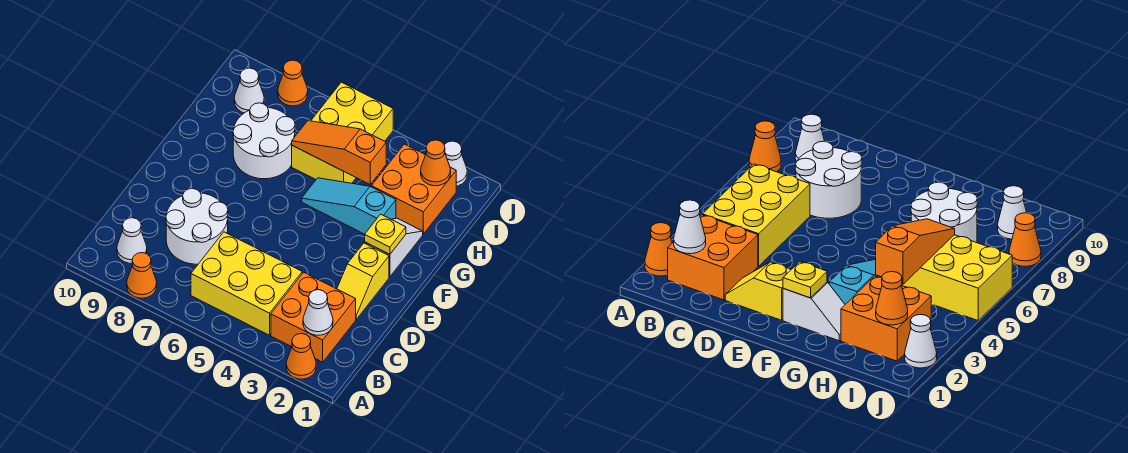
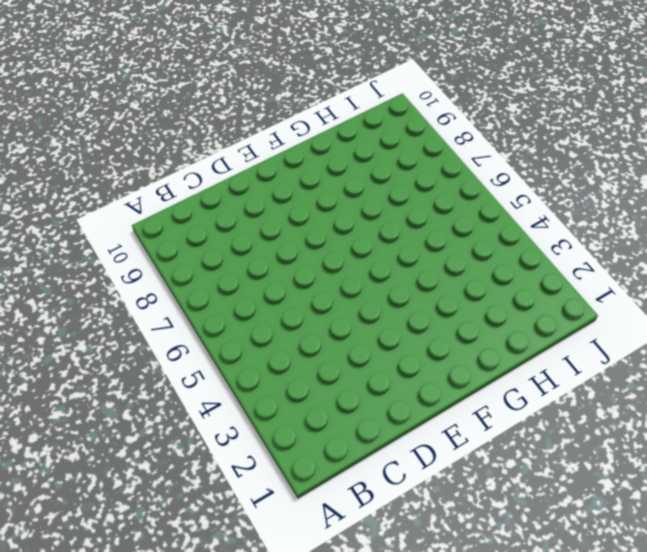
none -> orange 1x1 cone [286,334,316,379]
none -> orange 1x1 cone [127,253,157,298]
none -> orange 2x2 brick [271,272,356,362]

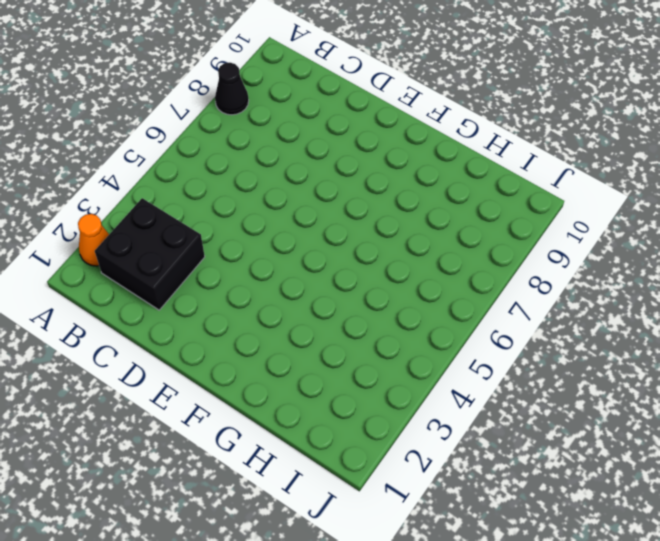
black 1x1 cone [215,63,249,115] -> orange 1x1 cone [127,253,157,298]
black 2x2 brick [95,198,205,310] -> orange 2x2 brick [271,272,356,362]
none -> yellow 2x3 brick [191,232,302,335]
none -> white 1x1 cone [117,218,147,263]
none -> white 2x2 round brick [166,188,228,264]

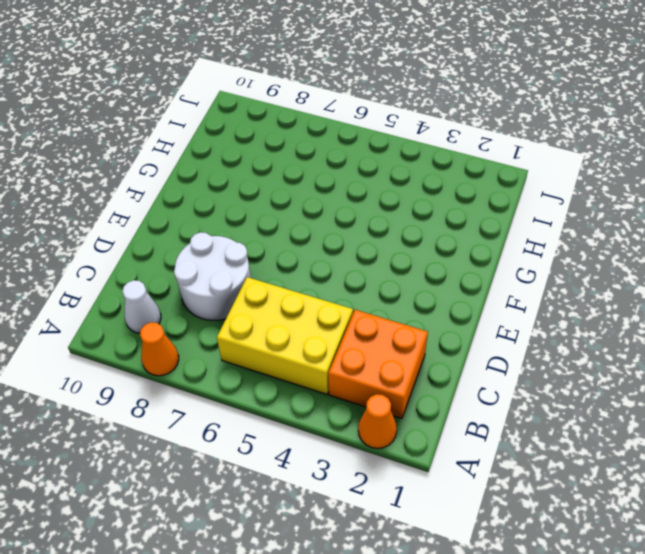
none -> yellow 1x2 slope [337,243,389,319]
none -> white 1x2 slope [365,218,423,277]
none -> cyan 1x3 slope [302,178,396,234]

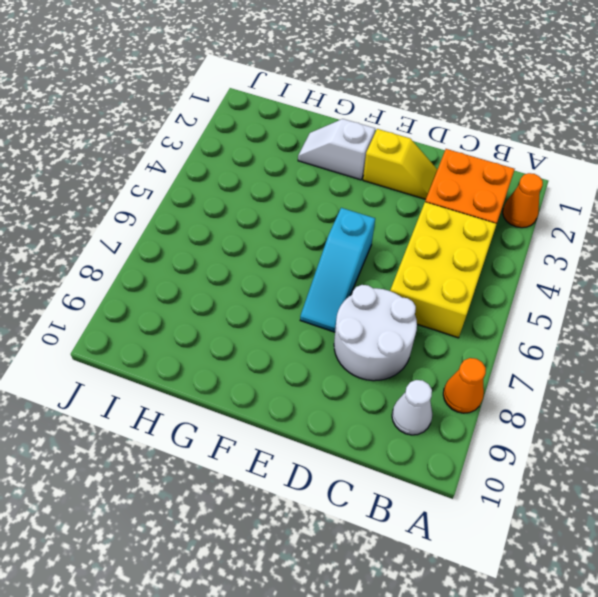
cyan 1x3 slope [300,208,375,332] -> cyan 1x3 slope moved to [302,178,396,234]
none -> white 2x2 round brick [233,103,295,179]
none -> orange 2x2 brick [372,144,456,234]
none -> yellow 2x3 brick [292,82,393,183]

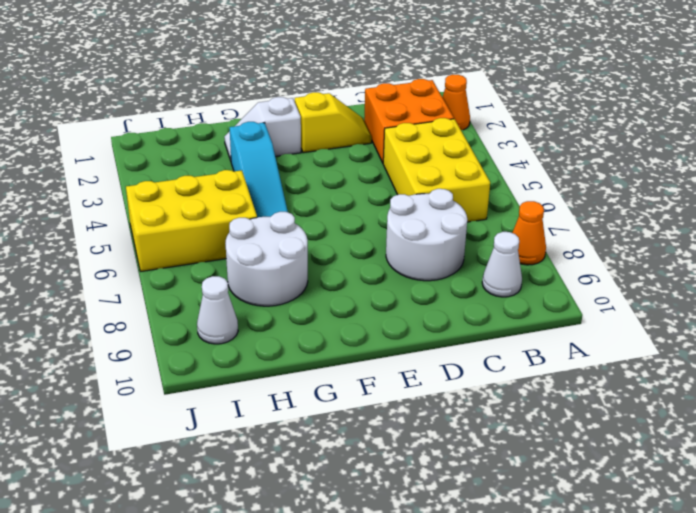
none -> orange 2x2 brick [372,144,456,234]
none -> white 1x1 cone [444,141,467,186]
none -> orange 1x1 cone [278,60,308,106]

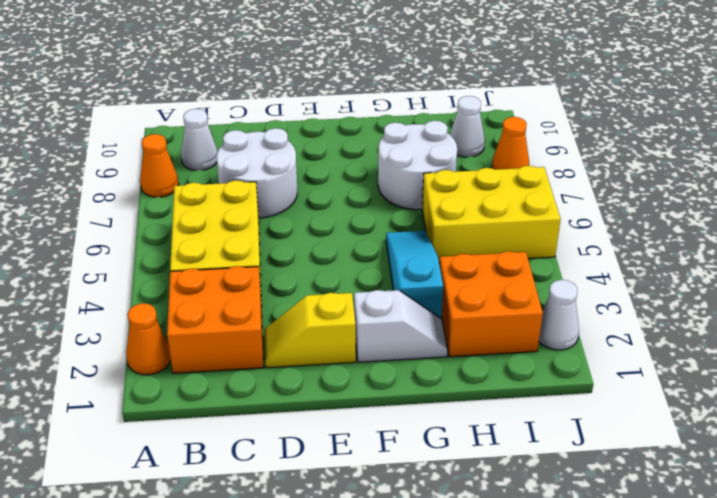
none -> white 1x1 cone [303,290,333,335]
none -> yellow 1x1 plate [365,214,406,254]
none -> orange 1x3 slope [292,121,386,184]

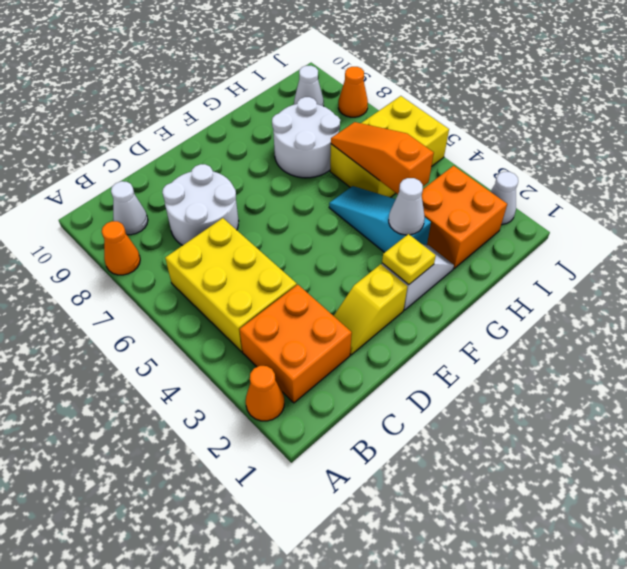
white 1x1 cone [389,178,425,235] -> white 1x1 cone moved to [303,290,333,335]
none -> orange 1x1 cone [421,140,451,186]

